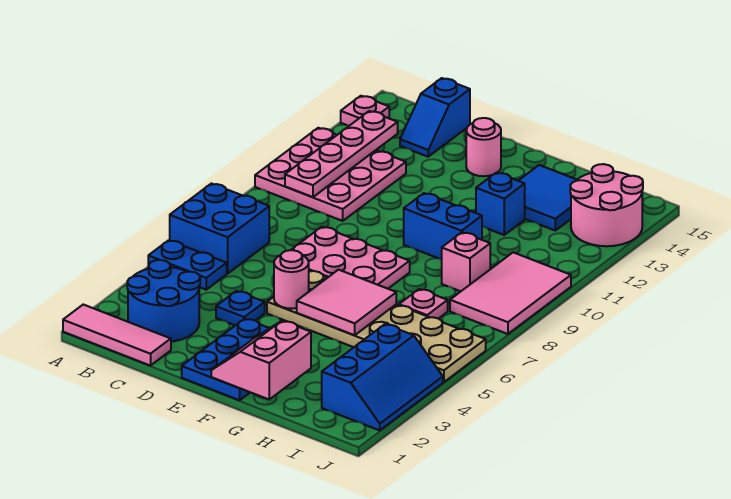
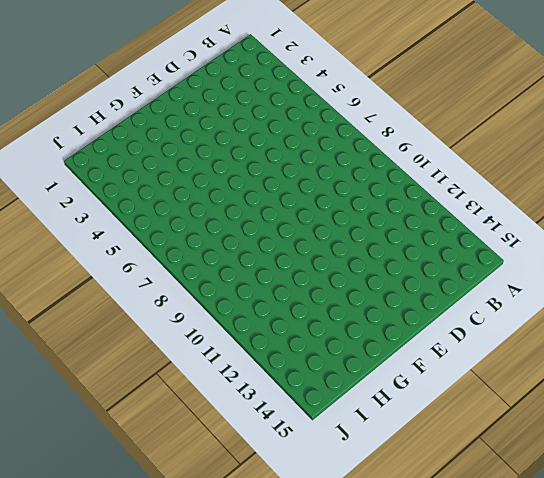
none -> pink 1x3 tile [63,305,171,366]
none -> blue 1x2 plate [148,240,227,290]
none -> blue 2x2 brick [170,184,269,274]

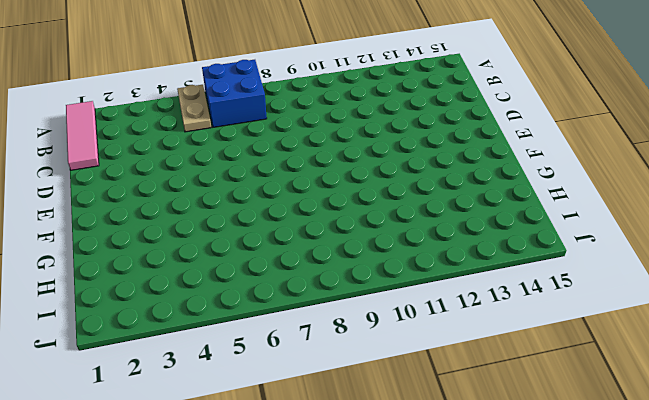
tan 1x2 plate [177,85,211,132] -> blue 1x2 plate [148,240,227,290]
none -> pink 3x3 plate [255,128,406,221]
none -> pink 1x1 plate [341,96,389,126]
none -> blue 2x2 round brick [127,260,200,342]

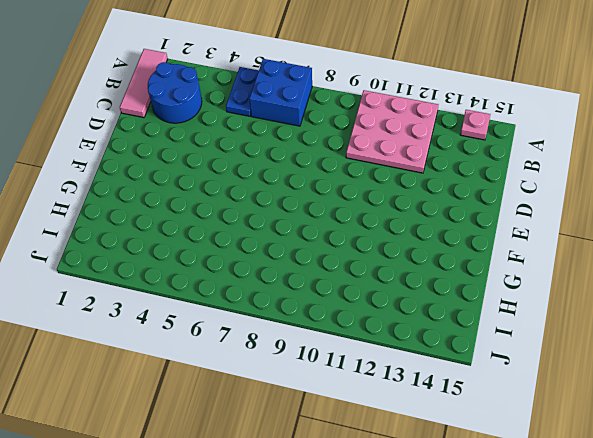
none -> blue 1x2 slope [400,78,470,157]
none -> blue 1x1 plate [216,291,265,325]
none -> pink 2x3 plate [291,227,410,289]

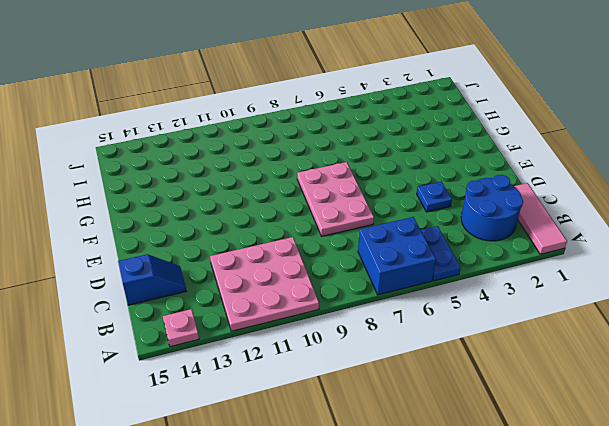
none -> blue 2x3 plate [182,319,269,400]
none -> tan 2x6 plate [267,271,486,382]
none -> pink 1x1 round brick [466,118,501,176]

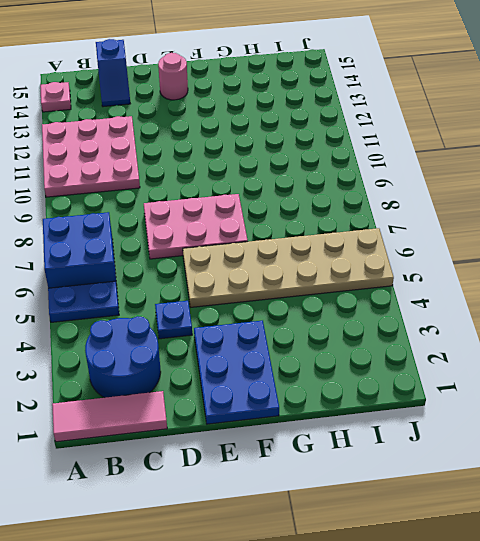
none -> blue 1x2 brick [404,193,482,259]
none -> blue 1x1 brick [476,173,525,235]
none -> blue 2x2 tile [518,165,577,230]

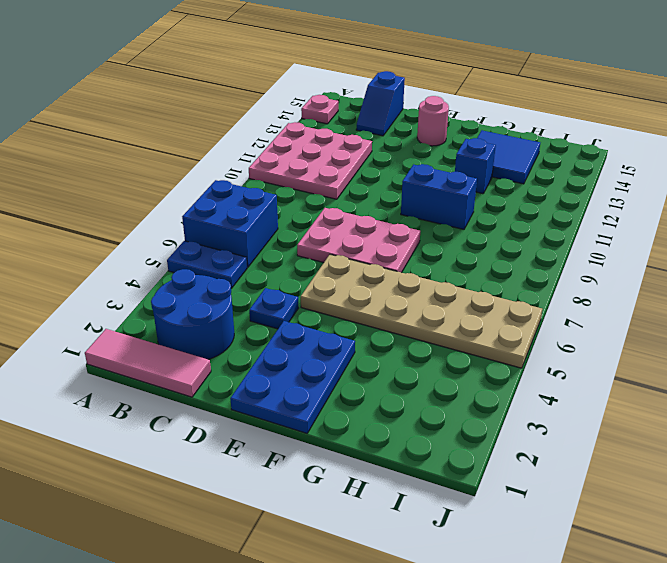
none -> pink 1x1 plate [399,289,448,319]
none -> pink 1x1 brick [442,232,490,291]
none -> blue 2x3 slope [322,324,443,430]

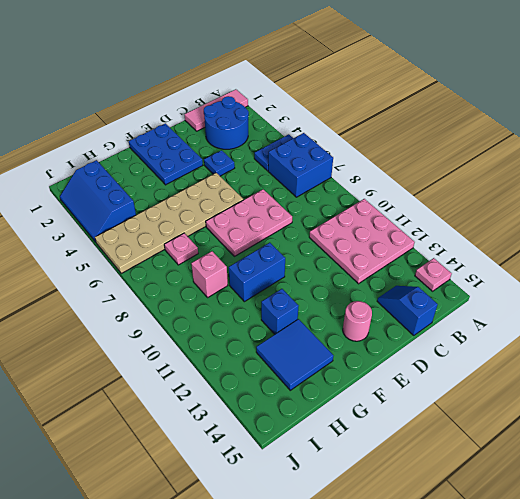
none -> pink 2x3 tile [450,252,571,334]
none -> pink 2x2 round brick [570,164,643,246]
none -> pink 1x4 plate [285,111,398,197]

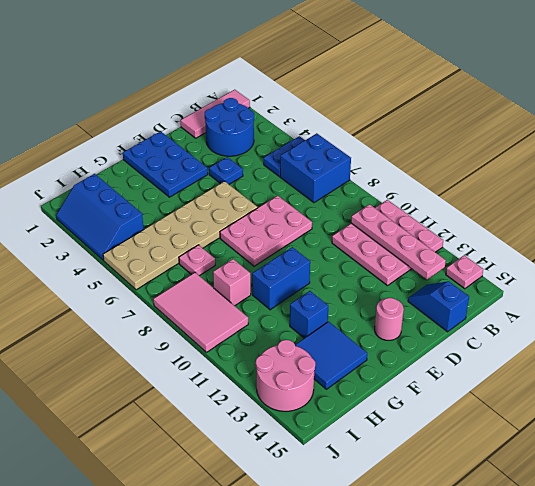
none -> pink 1x1 round brick [274,250,309,309]
none -> pink 2x2 slope [211,321,311,399]
none -> pink 2x2 tile [297,270,396,335]

